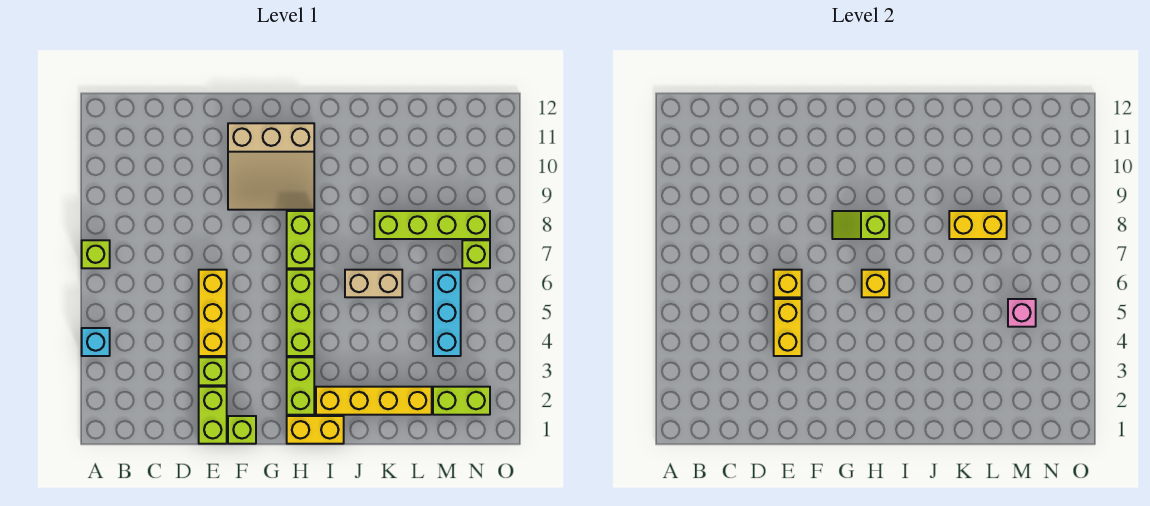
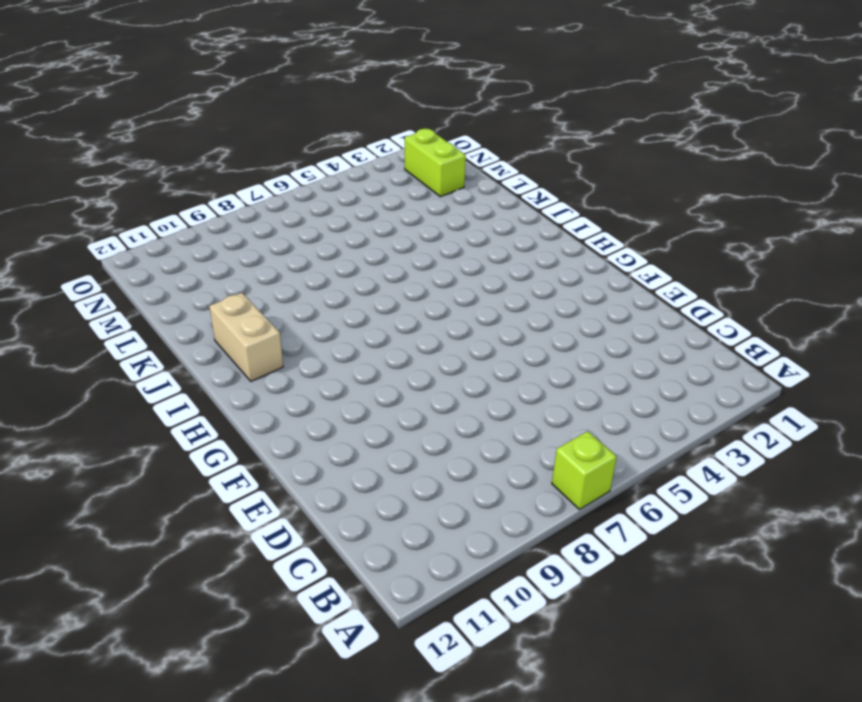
tan 1x2 brick [209,293,283,381] -> tan 1x2 brick moved to [345,270,402,297]
none -> cyan 1x1 brick [82,328,110,356]
none -> lime 1x2 brick [199,387,227,444]
none -> lime 1x1 brick [199,357,227,385]

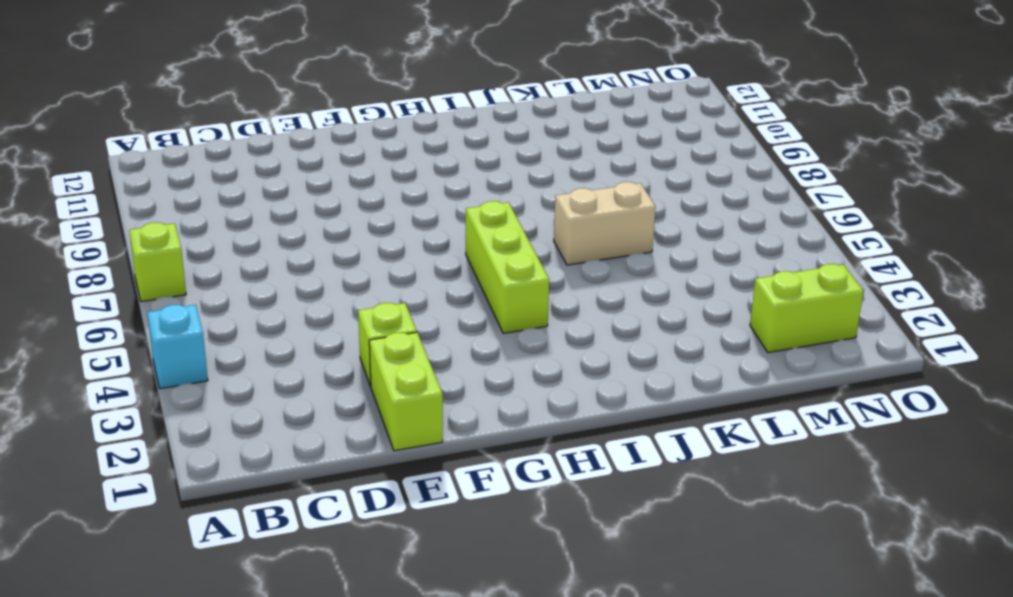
none -> yellow 1x3 brick [199,270,227,356]
none -> lime 1x1 brick [228,416,256,444]
none -> tan 3x3 slope [228,123,314,210]

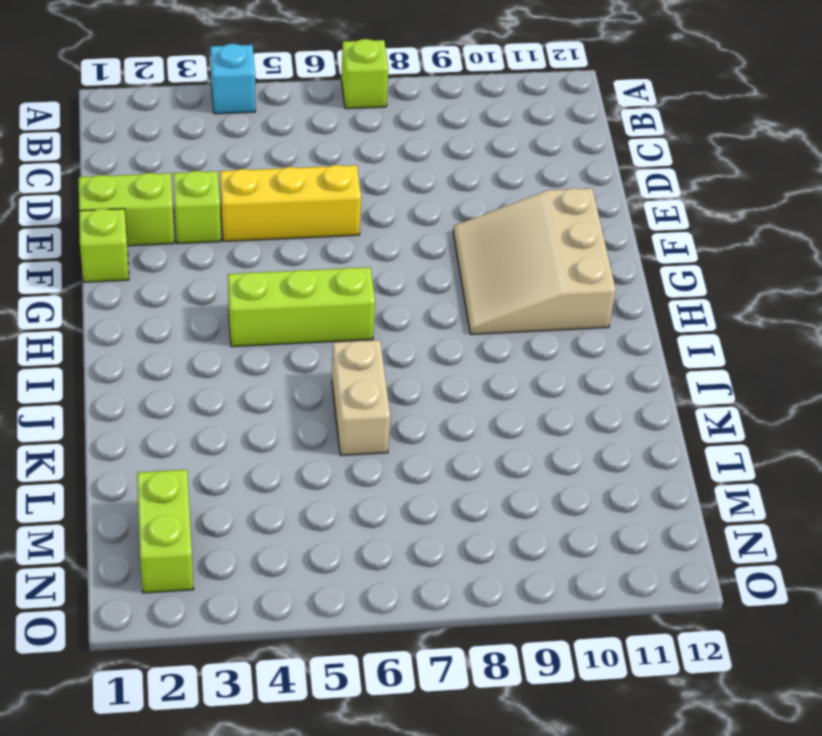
none -> yellow 1x2 brick [287,416,344,444]
none -> lime 1x2 brick [287,357,314,415]
none -> lime 1x2 brick [287,211,314,268]

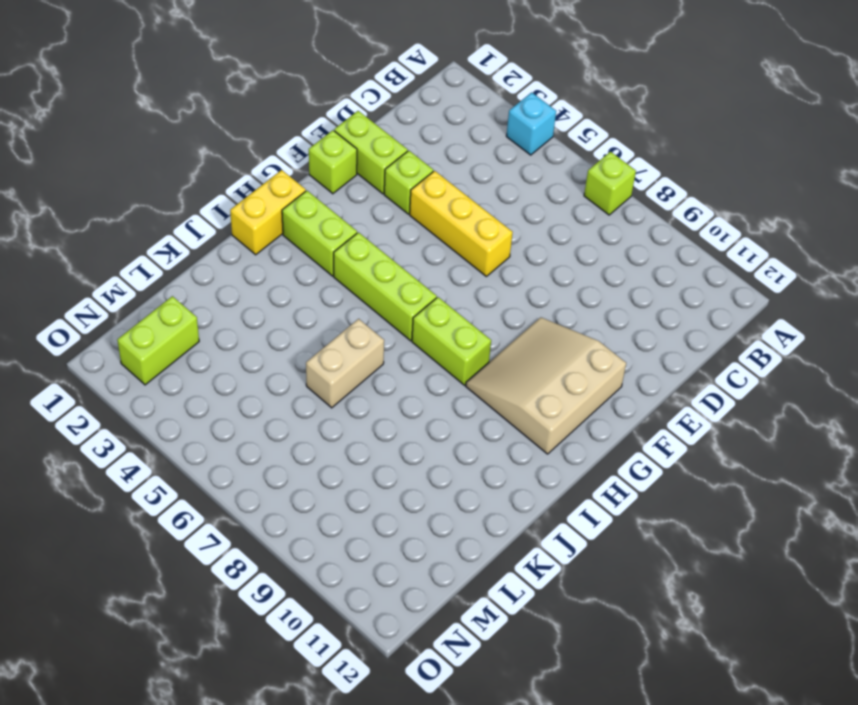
none -> yellow 1x4 brick [316,387,432,415]
none -> lime 1x4 brick [374,211,490,239]
none -> cyan 1x3 brick [433,270,461,356]

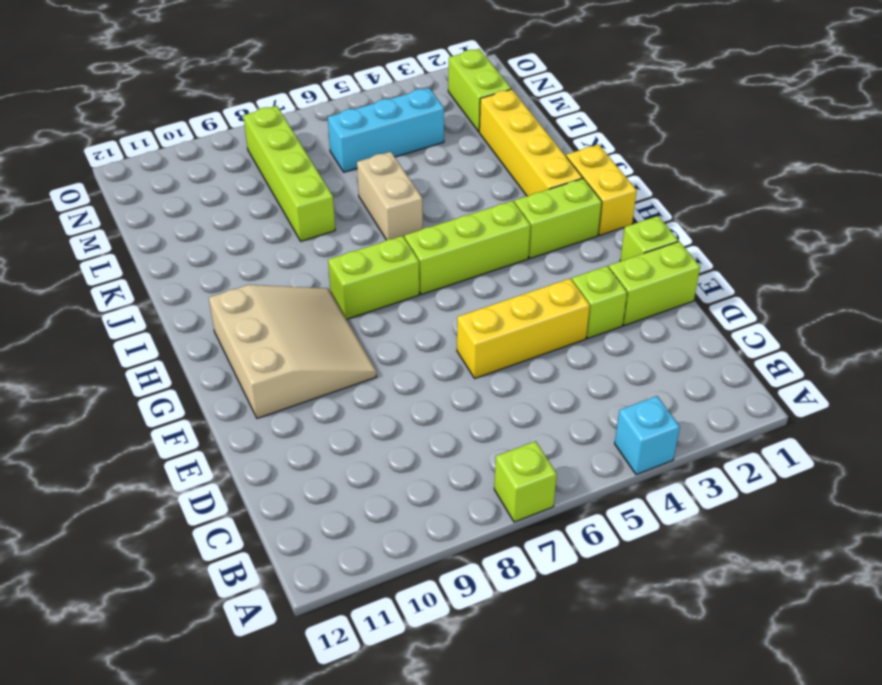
none -> lime 1x1 brick [462,240,490,268]
none -> yellow 1x2 brick [774,299,802,356]
none -> yellow 1x1 brick [774,270,802,297]

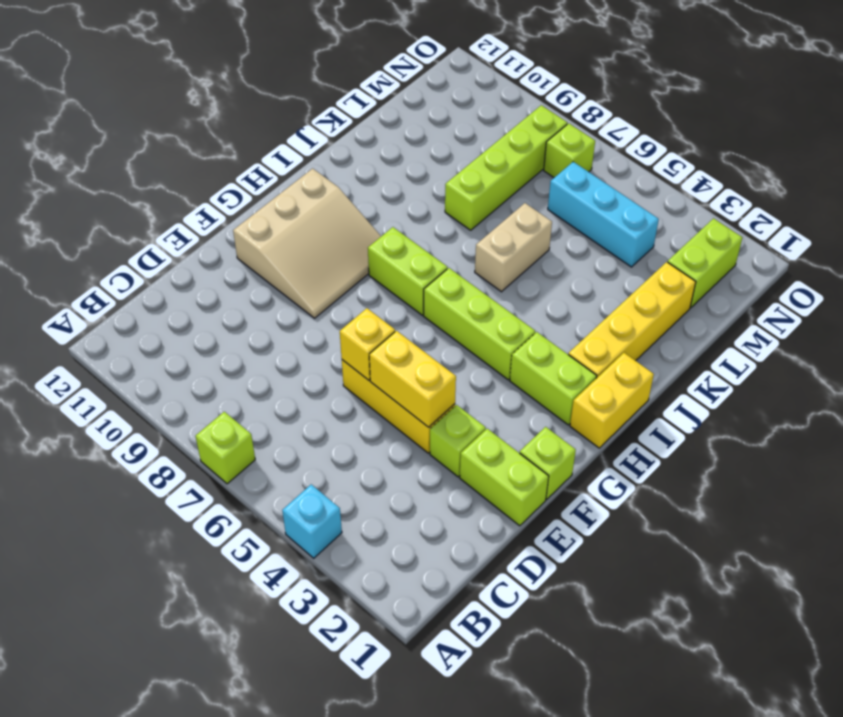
none -> lime 1x2 slope [832,211,889,239]
none -> yellow 1x1 brick [862,270,889,297]
none -> yellow 1x2 brick [949,211,1007,239]

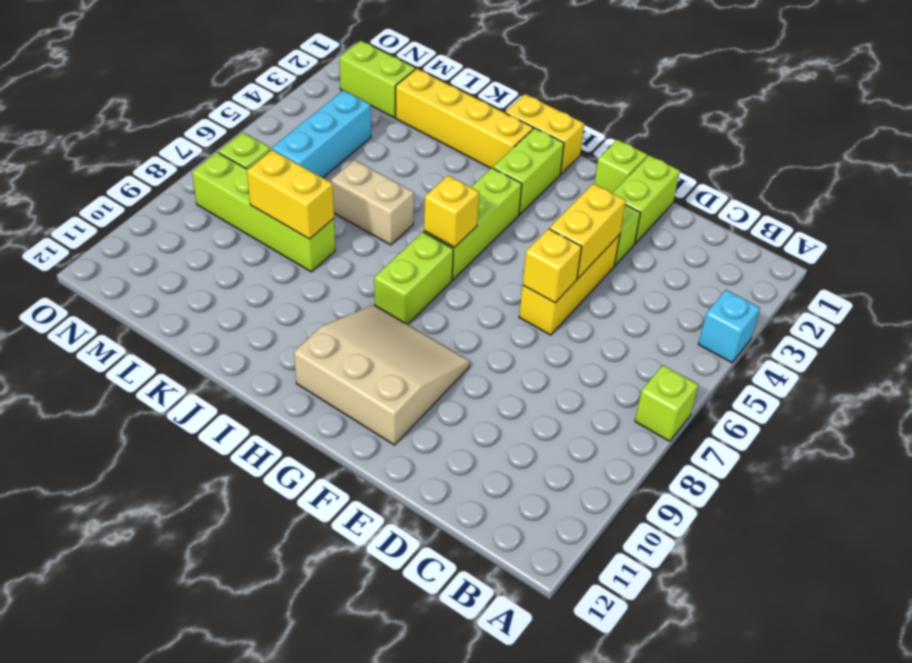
none -> lime 1x2 slope [832,211,889,239]
none -> pink 1x1 brick [1008,299,1036,327]

